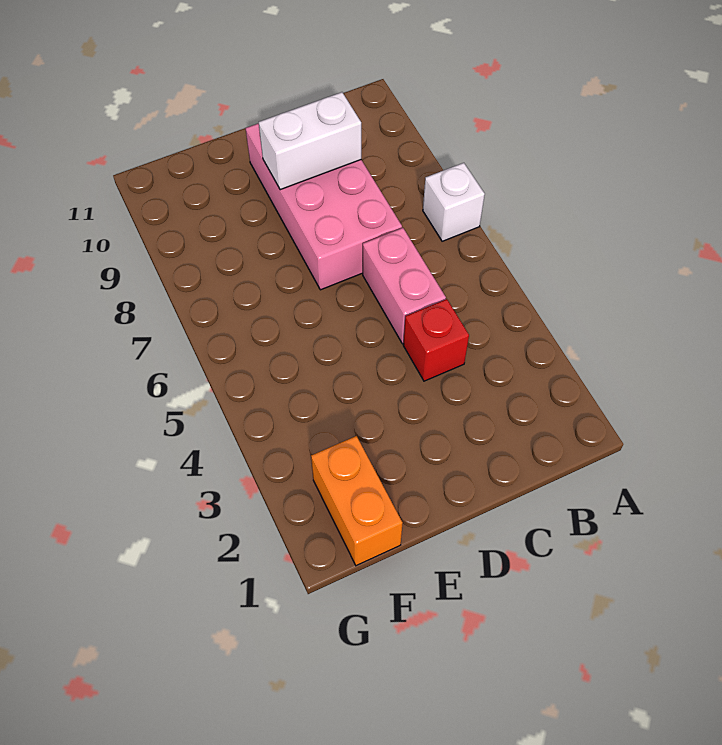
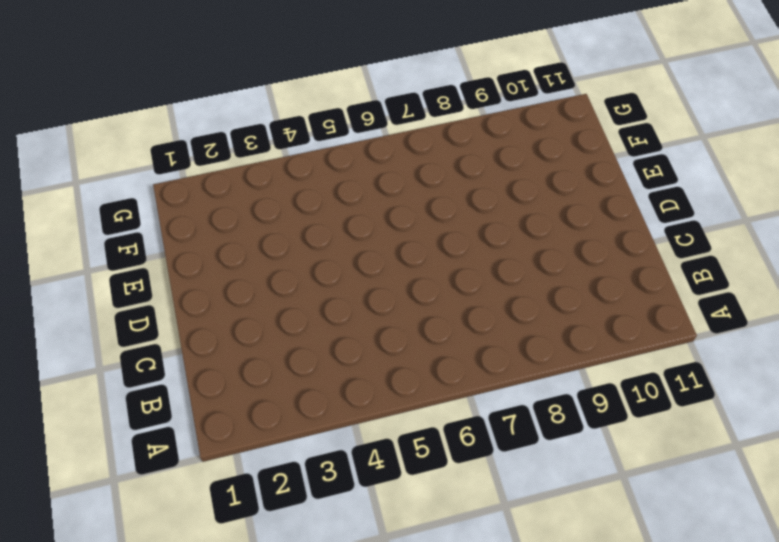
none -> white 1x1 brick [423,163,485,241]
none -> red 1x1 brick [403,299,469,381]

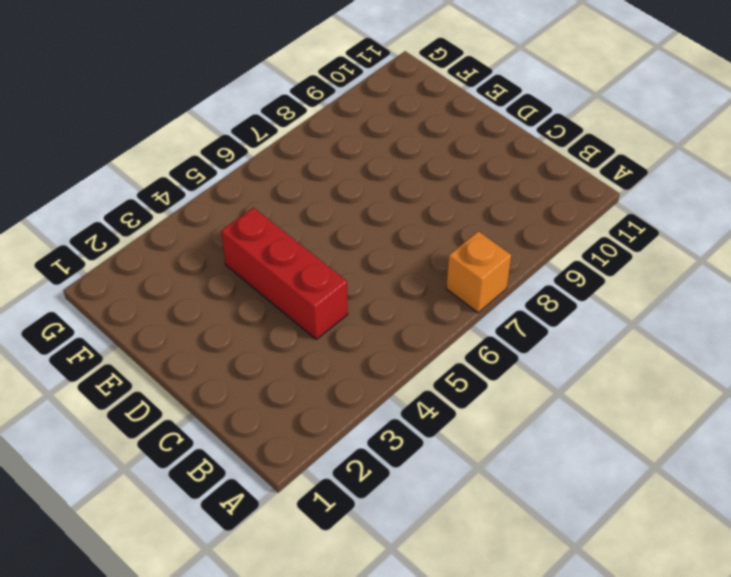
orange 1x1 brick [446,231,511,313] -> white 1x1 brick [423,163,485,241]
red 1x3 brick [221,208,348,339] -> red 1x1 brick [403,299,469,381]
none -> pink 1x2 brick [363,228,446,344]
none -> pink 2x4 brick [246,123,402,290]

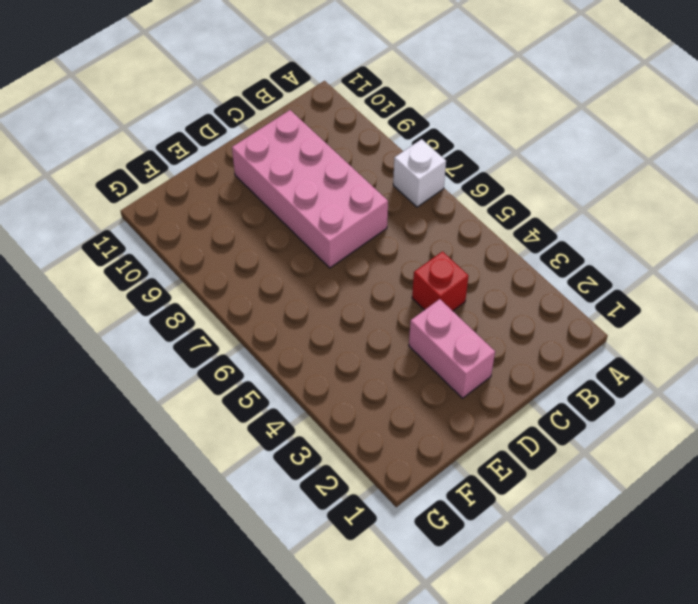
pink 1x2 brick [409,299,495,398] -> pink 1x2 brick moved to [363,228,446,344]
none -> orange 1x2 brick [311,436,402,566]
none -> white 1x2 brick [259,92,361,190]

